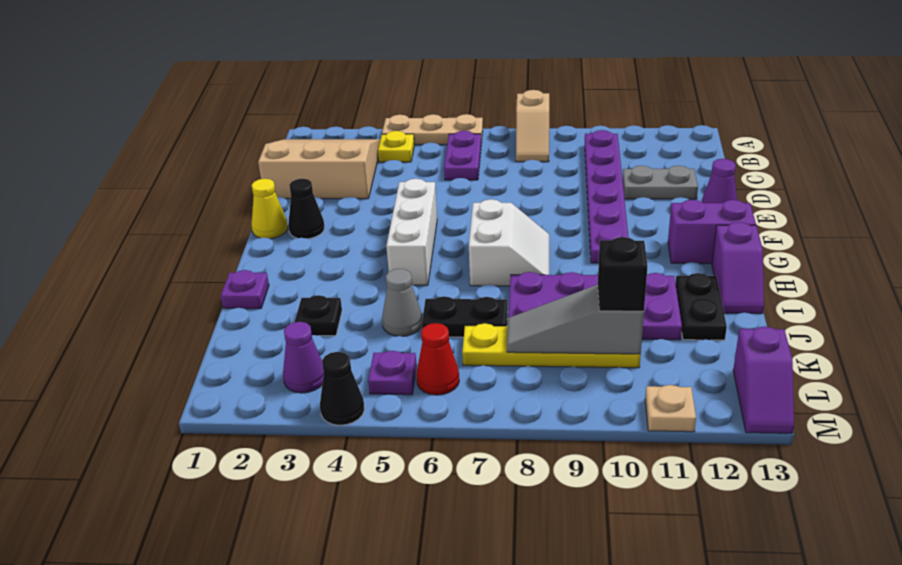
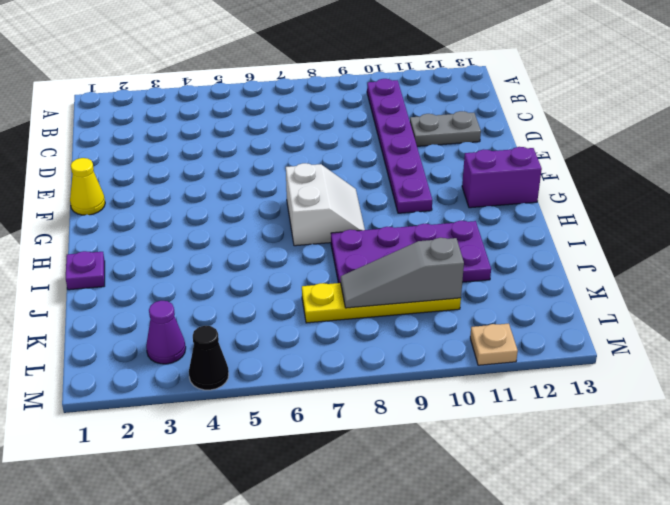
none -> tan 1x3 plate [382,114,483,145]
none -> tan 1x2 slope [516,90,549,162]
none -> tan 3x3 slope [258,139,380,199]

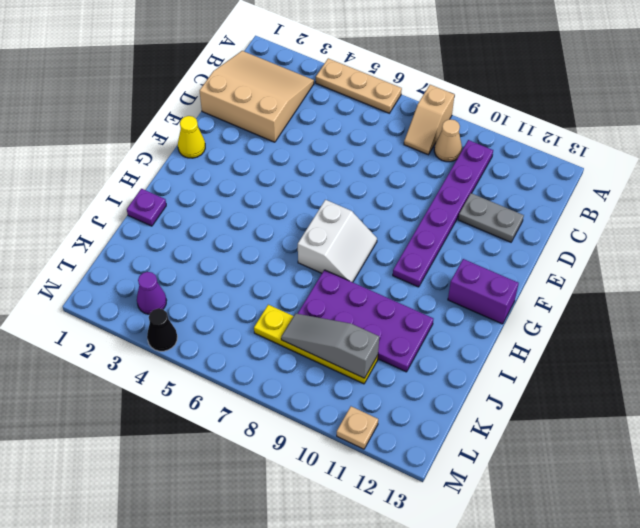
tan 1x1 cone [434,119,462,162] -> none
none -> yellow 1x1 plate [378,131,414,162]
none -> purple 1x2 plate [444,131,481,180]
none -> purple 1x1 cone [702,159,737,203]

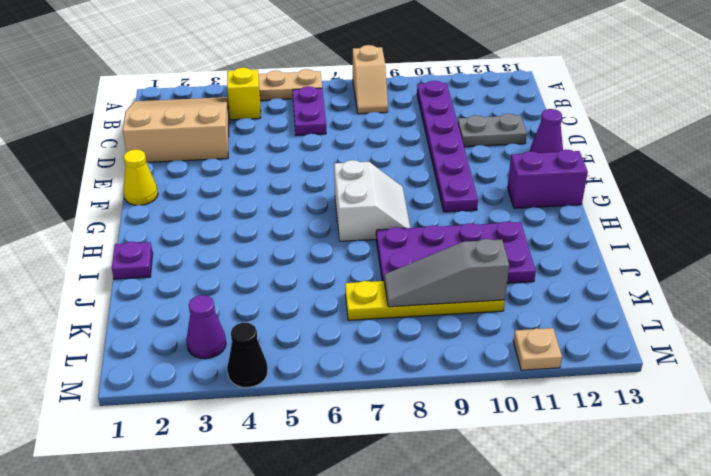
yellow 1x1 brick [227,68,261,120] -> yellow 1x1 plate [378,131,414,162]
none -> black 1x1 cone [288,179,324,239]
none -> white 1x3 brick [386,179,437,285]
none -> purple 1x2 slope [712,222,764,314]

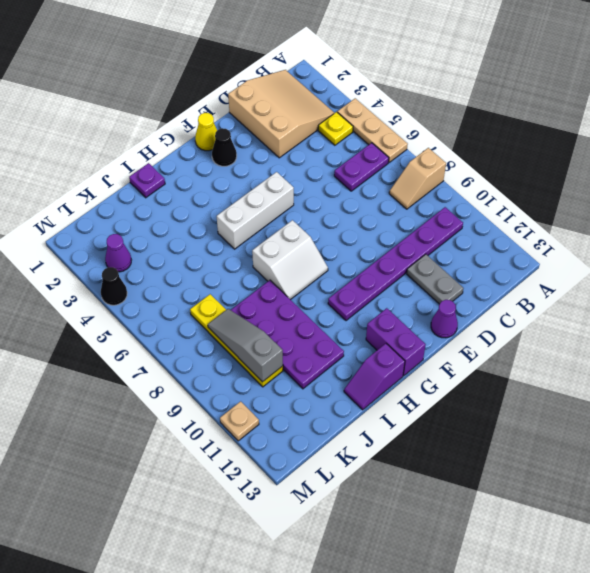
none -> black 1x2 plate [675,273,727,340]
none -> black 1x1 plate [295,295,342,336]
none -> grey 1x1 cone [382,269,422,336]

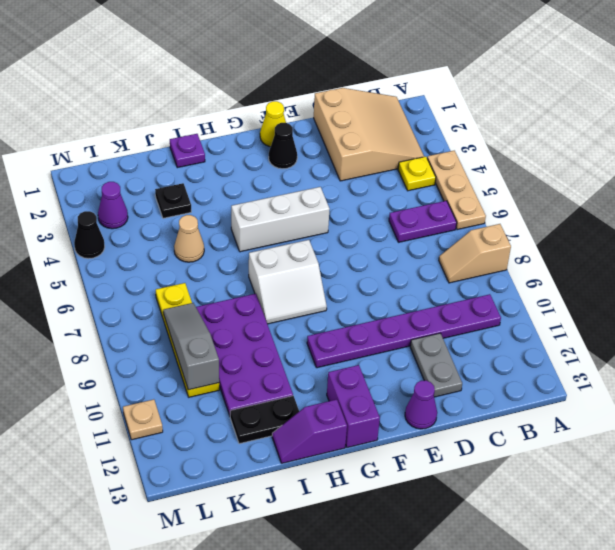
tan 1x1 cone [174,215,204,262] -> grey 1x1 cone [382,269,422,336]
none -> black 1x2 plate [422,296,508,337]
none -> purple 1x1 plate [368,351,417,395]
none -> red 1x1 cone [416,323,459,395]

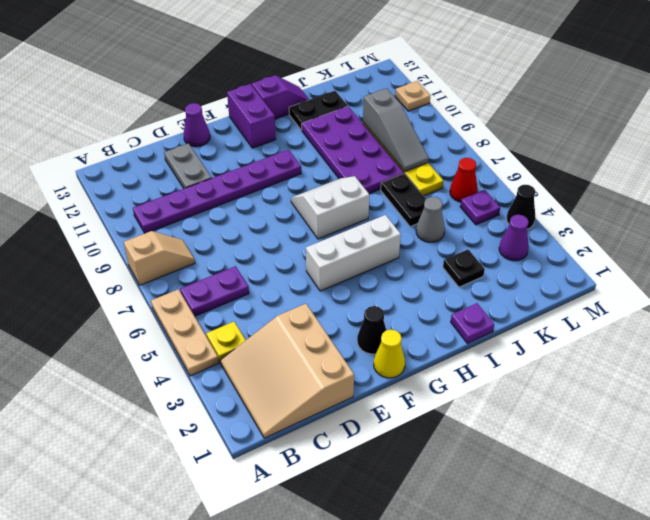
none -> purple 1x2 slope [733,326,794,433]
none -> black 1x1 brick [598,237,647,311]

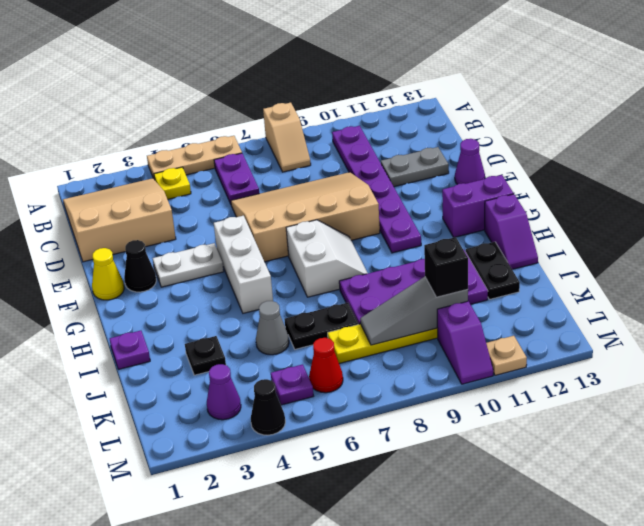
tan 3x4 slope [231,172,380,262] -> none
white 1x2 plate [153,243,224,287] -> none
purple 1x2 slope [437,301,493,384] -> purple 1x2 slope moved to [733,326,794,433]

